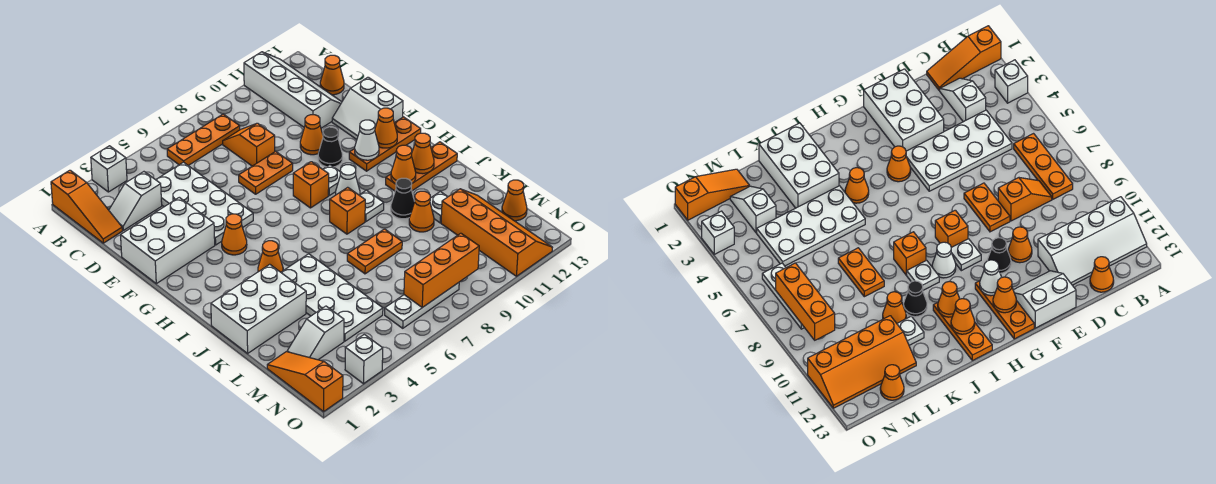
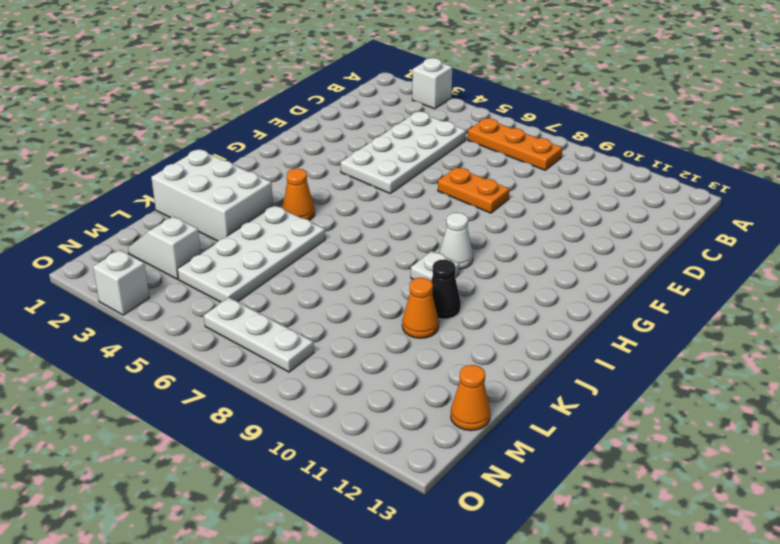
none -> orange 1x3 slope [51,170,122,243]
none -> white 2x4 slope [244,52,342,128]
none -> white 1x2 slope [109,172,162,230]
none -> orange 1x2 slope [223,123,275,166]

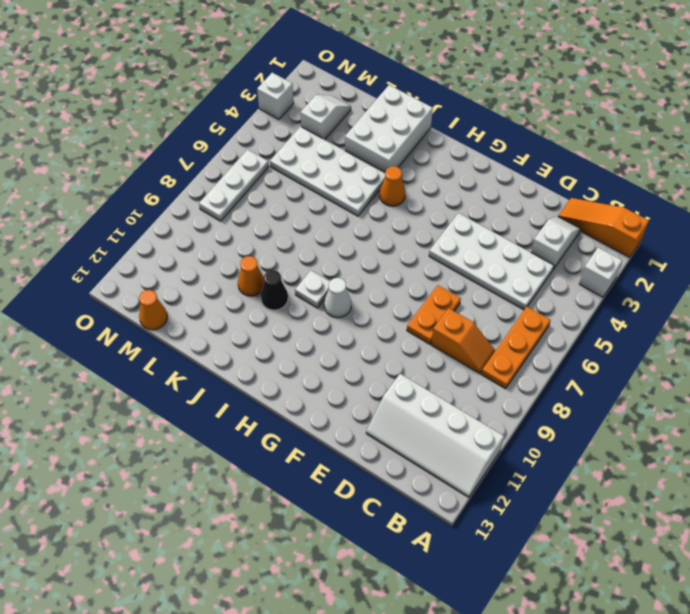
none -> orange 1x1 cone [320,55,344,95]
none -> white 2x3 brick [121,197,215,284]
none -> orange 1x1 cone [300,115,323,155]
none -> white 2x2 slope [332,77,403,139]

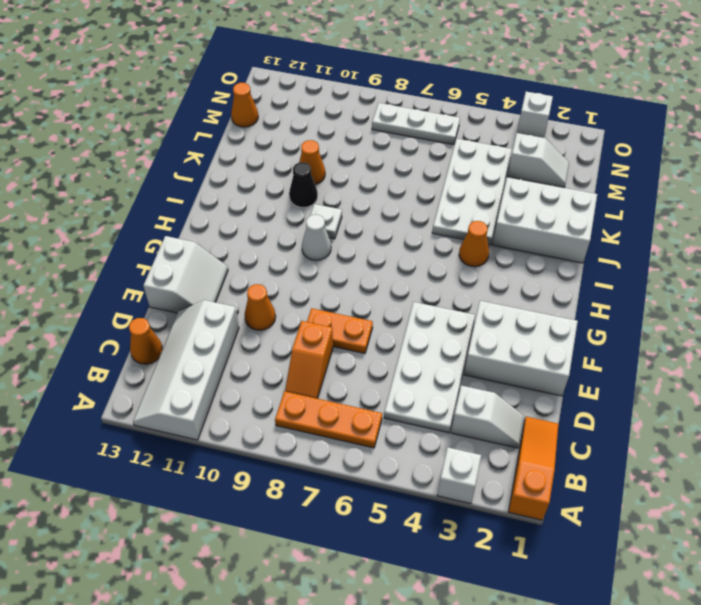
none -> black 1x1 cone [318,127,342,167]
none -> orange 1x1 cone [222,214,247,255]
none -> orange 1x1 brick [293,162,329,208]
none -> white 1x1 plate [323,165,340,195]

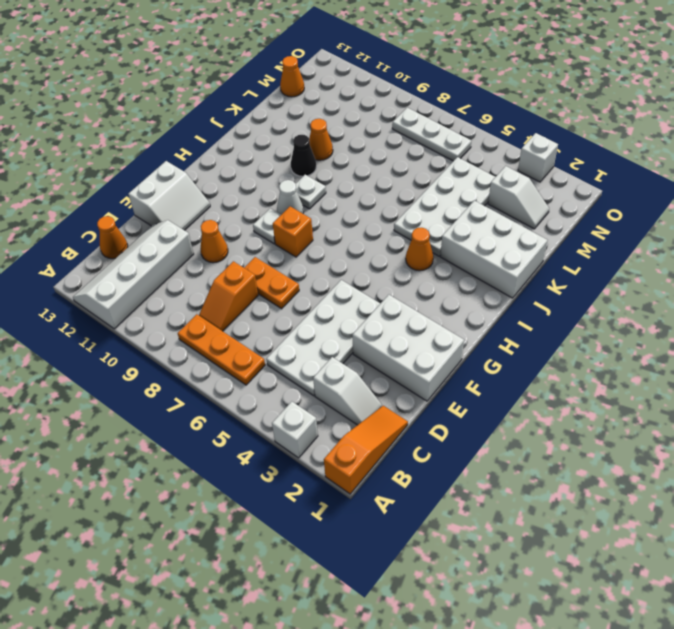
none -> black 1x1 cone [318,127,342,167]
none -> orange 1x1 cone [222,214,247,255]
none -> orange 1x3 plate [349,117,421,171]
none -> orange 1x1 brick [330,187,365,234]

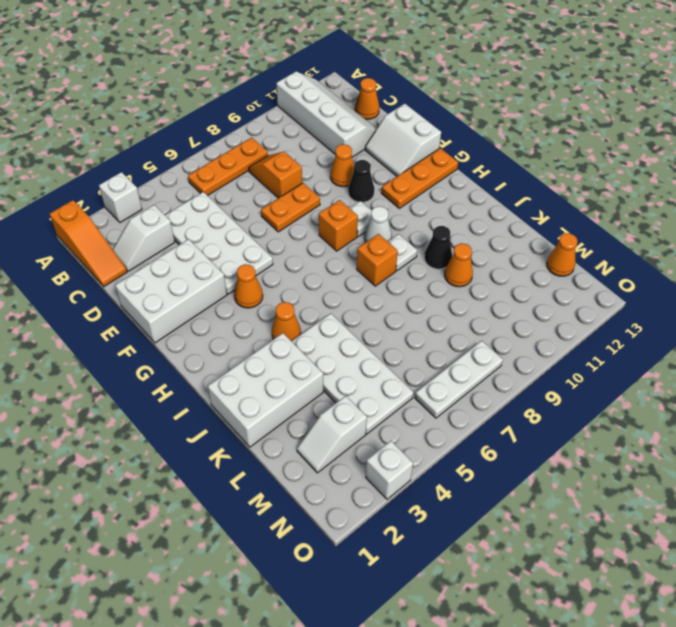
none -> orange 1x3 plate [386,142,457,191]
none -> orange 1x2 plate [347,229,402,274]
none -> white 1x1 plate [430,192,448,223]
none -> orange 2x4 slope [441,189,552,276]

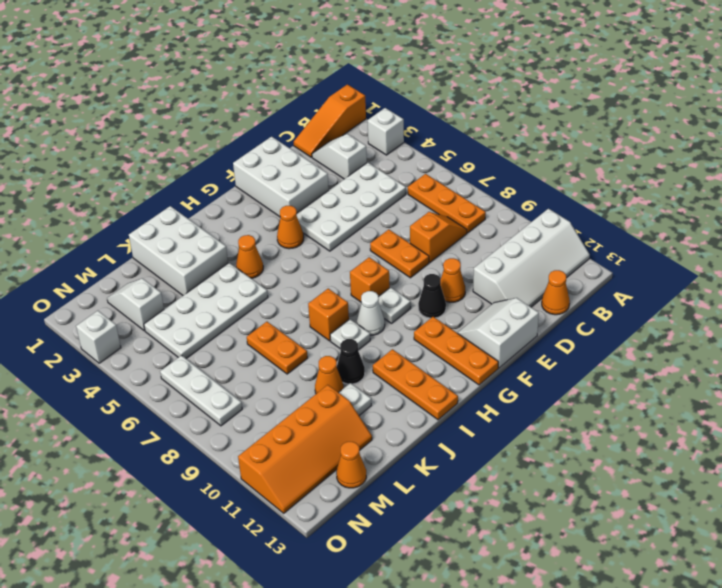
none -> orange 1x3 slope [267,352,343,411]
none -> white 1x1 cone [355,120,379,160]
none -> orange 1x1 cone [375,108,397,148]
none -> orange 1x1 cone [391,145,416,184]

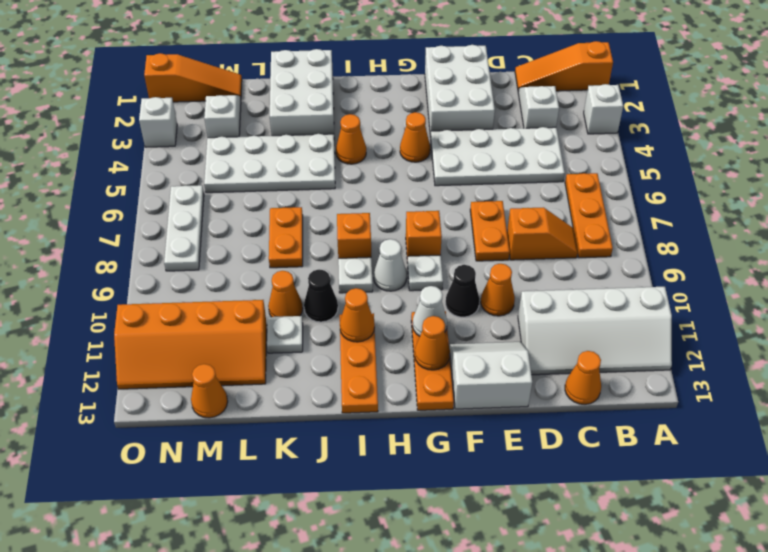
none -> orange 1x1 cone [412,133,434,174]
none -> orange 1x3 brick [404,233,479,307]

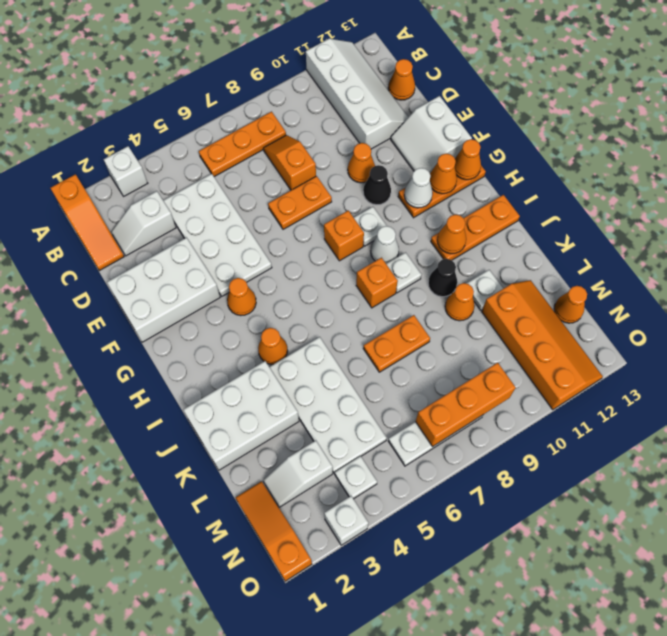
orange 1x1 cone [455,139,481,180] -> orange 1x1 cone moved to [412,133,434,174]
white 1x1 plate [335,456,377,499] -> none

